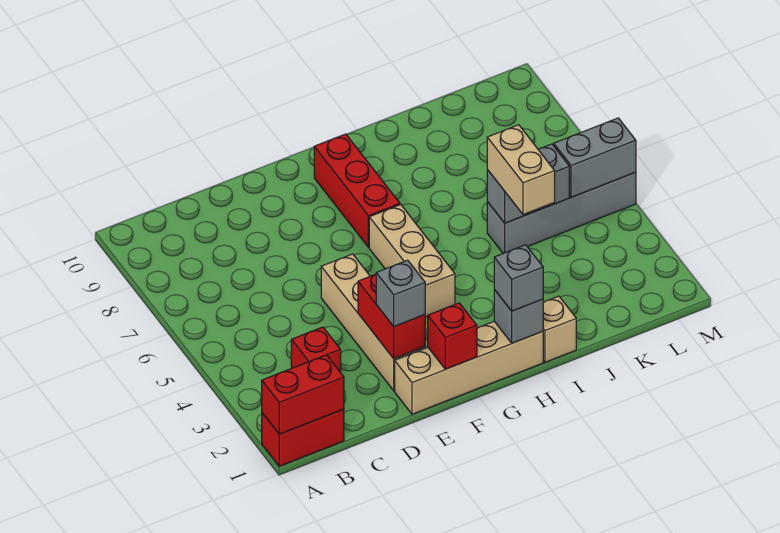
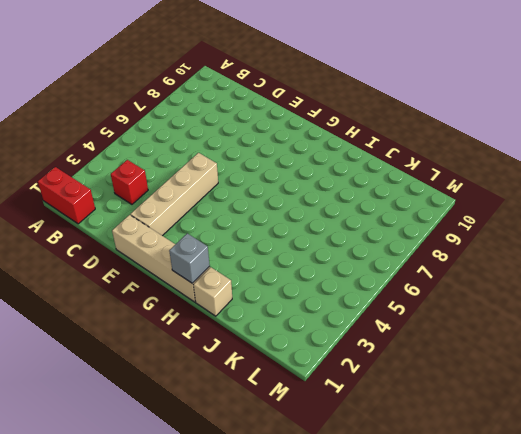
none -> tan 1x3 brick [369,205,455,317]
none -> red 1x3 brick [314,134,400,247]
none -> grey 1x4 brick [487,172,636,253]

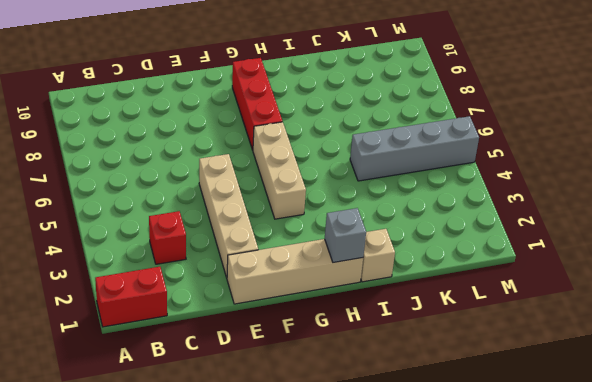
none -> red 1x2 brick [262,355,344,434]
none -> red 1x2 brick [358,274,425,359]
none -> red 1x1 brick [428,303,477,369]

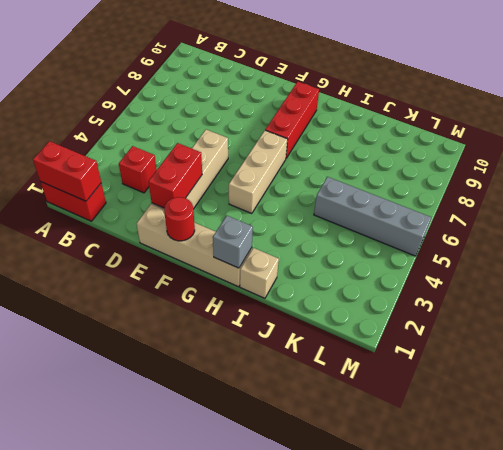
red 1x1 round brick [164,197,195,241] -> red 1x1 brick [428,303,477,369]
none -> grey 1x2 brick [487,144,569,223]
none -> grey 1x2 brick [554,118,636,197]
none -> grey 1x1 brick [376,260,425,327]

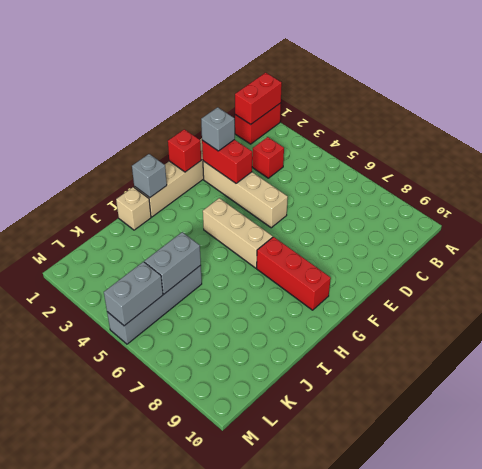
none -> grey 1x1 brick [494,245,543,311]
none -> tan 1x2 brick [487,125,555,215]

